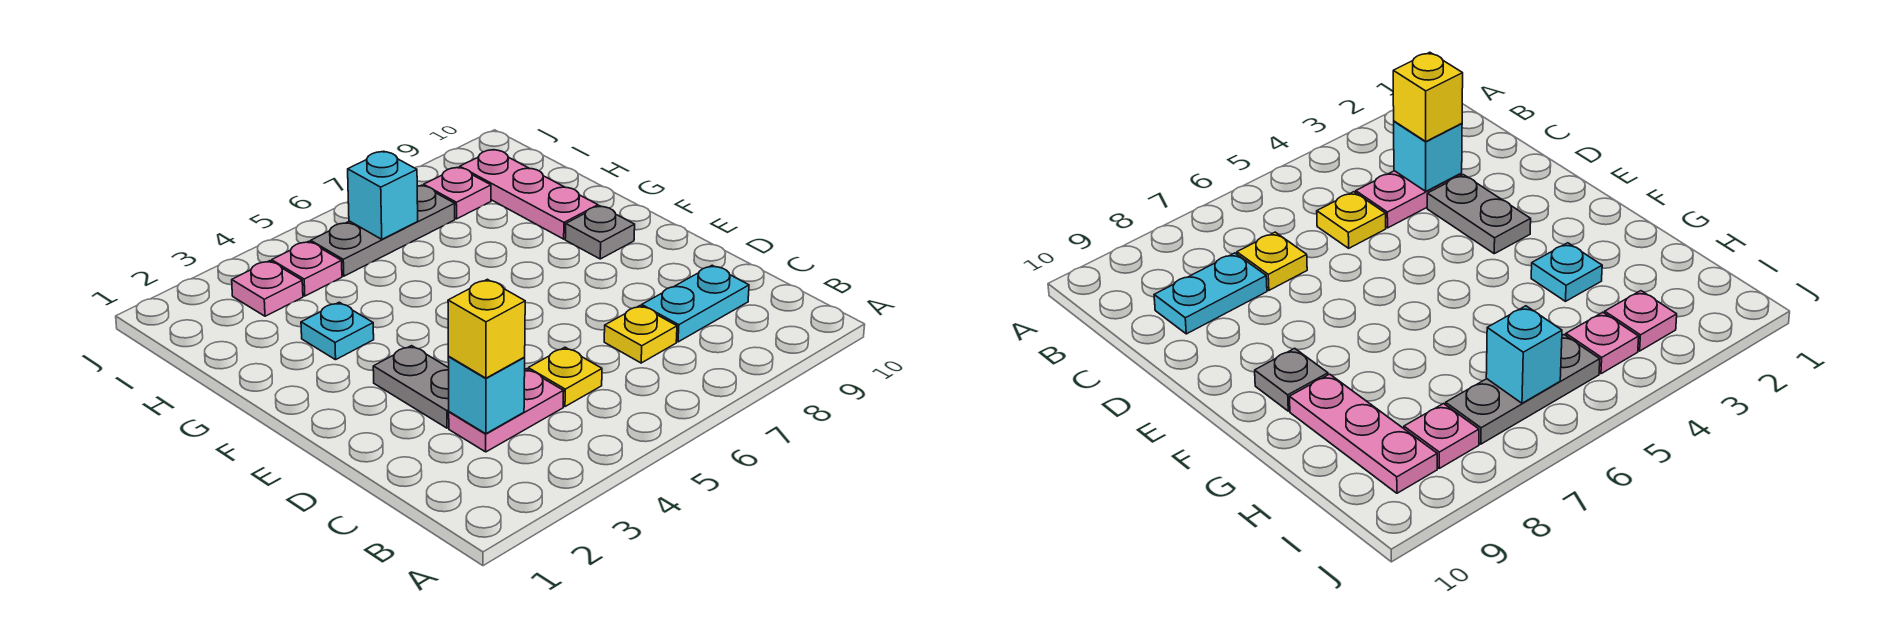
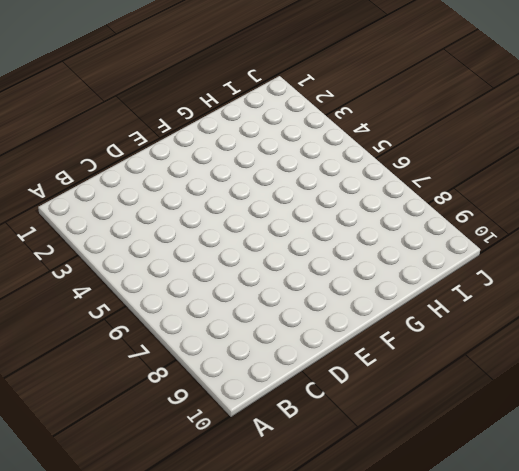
none -> pink 1x2 plate [449,369,564,452]
none -> yellow 1x1 plate [528,347,602,407]
none -> yellow 1x1 plate [604,306,677,363]

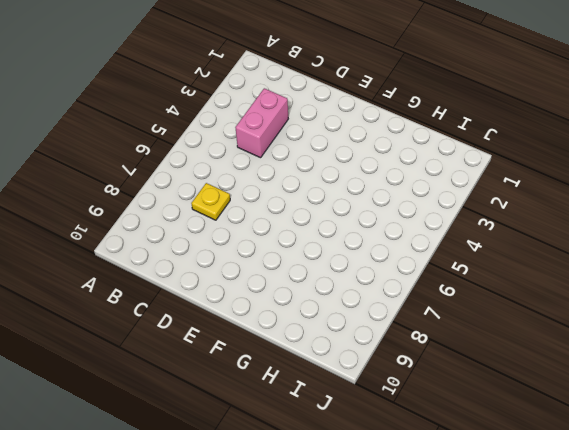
pink 1x2 brick [235,88,288,158] -> pink 1x2 plate [449,369,564,452]
none -> yellow 1x1 plate [528,347,602,407]
none -> cyan 1x2 plate [642,265,749,342]
none -> grey 1x2 plate [373,346,449,428]

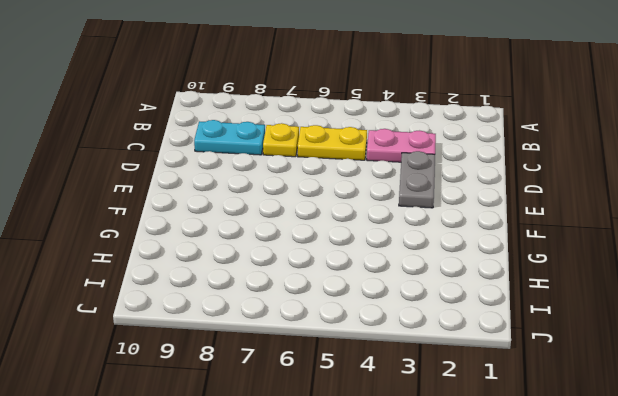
yellow 1x2 plate [297,125,367,160] -> yellow 1x1 plate [528,347,602,407]
none -> grey 1x1 plate [565,206,635,259]
none -> cyan 1x1 plate [301,302,374,360]
none -> pink 1x3 plate [460,150,598,239]

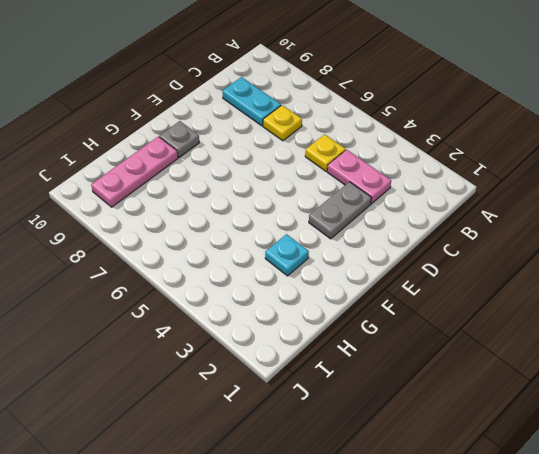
none -> pink 1x1 plate [232,261,303,316]
none -> pink 1x1 plate [272,241,342,296]
none -> grey 1x3 plate [311,185,455,276]

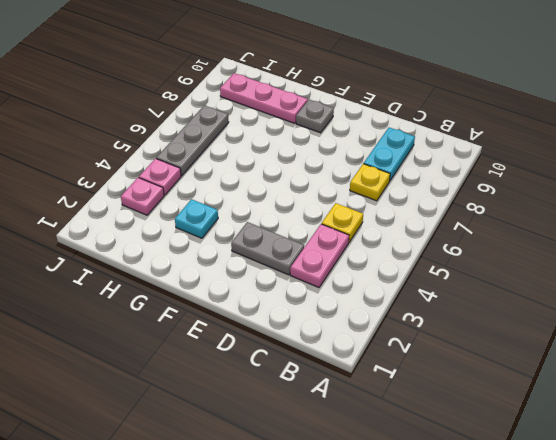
none -> pink 1x1 plate [424,167,491,219]
none -> cyan 1x1 brick [448,357,525,434]
none -> cyan 1x1 brick [348,151,418,239]

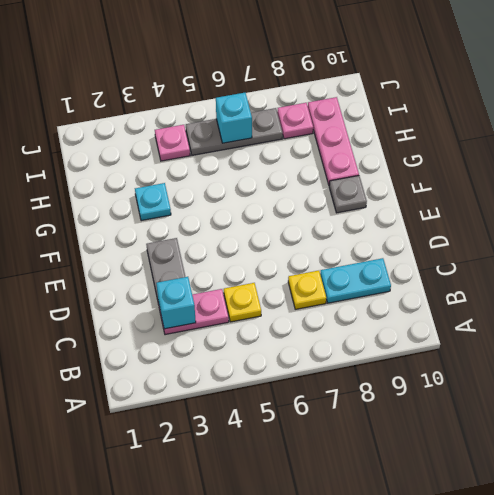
none -> pink 1x1 plate [232,261,303,316]
none -> yellow 1x1 brick [448,279,525,378]

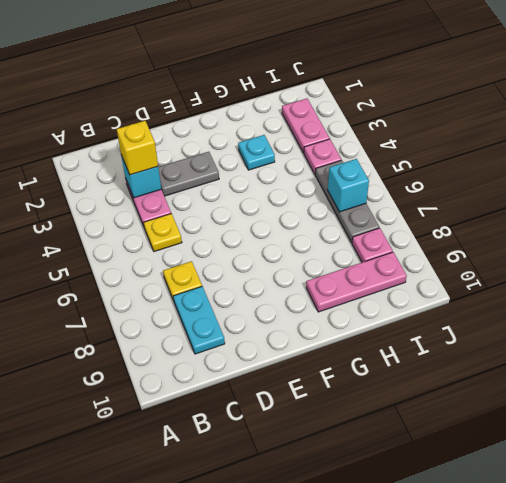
pink 1x2 plate [282,99,330,153] -> pink 1x1 plate [232,261,303,316]
none -> grey 1x1 plate [565,206,635,259]

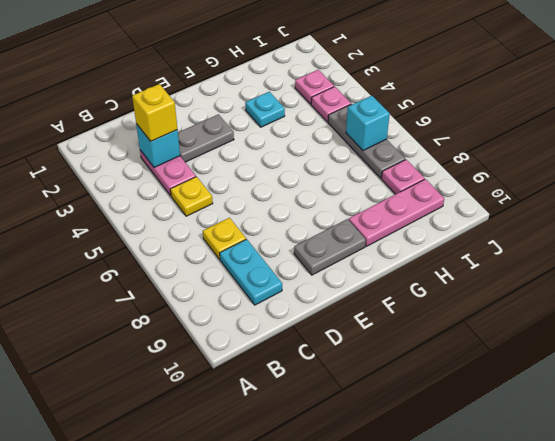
grey 1x2 plate [294,219,366,275] -> grey 1x1 plate [565,206,635,259]

